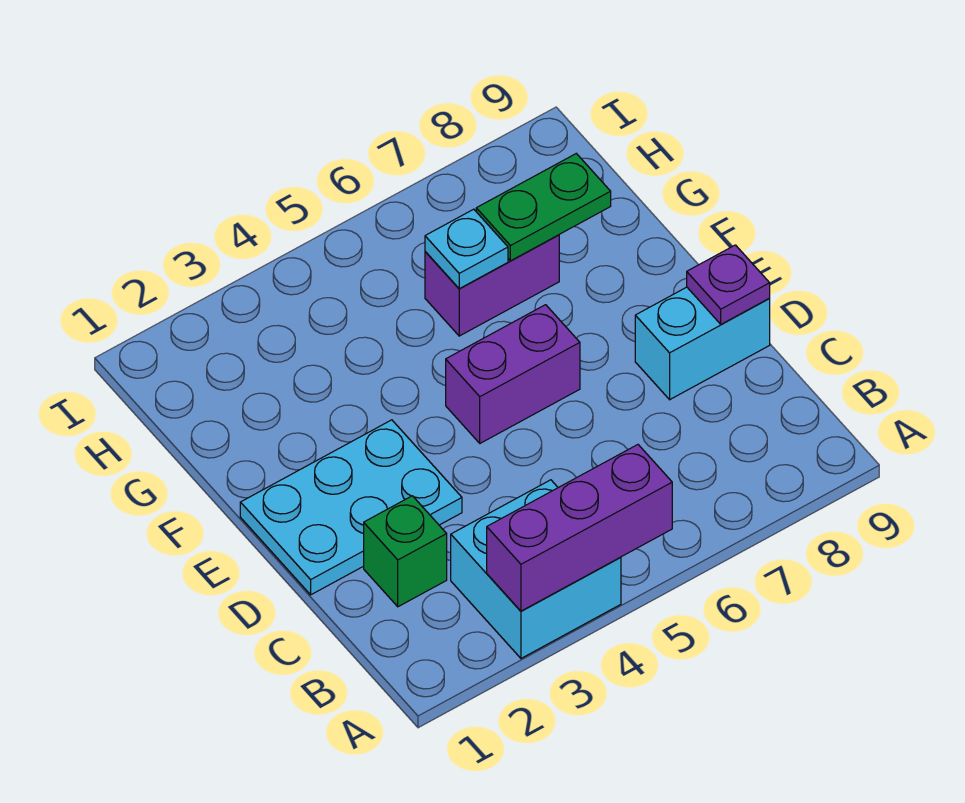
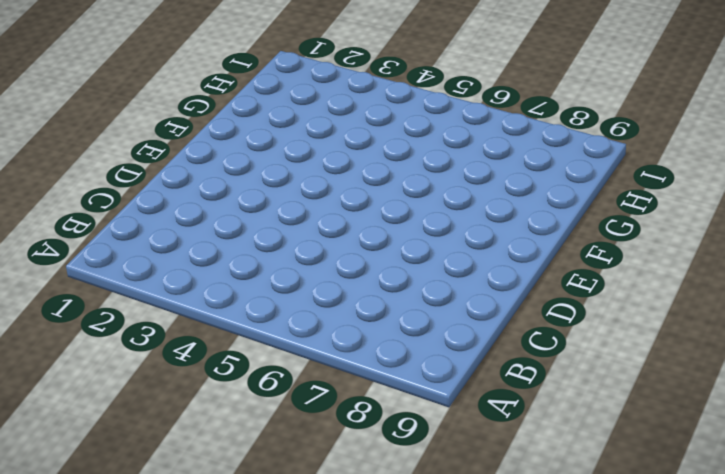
none -> cyan 2x2 brick [451,480,621,658]
none -> green 1x1 brick [364,496,447,607]

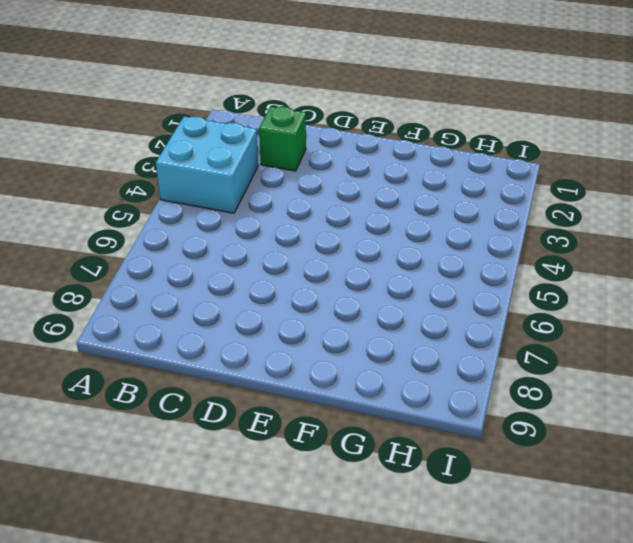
none -> cyan 2x3 plate [240,420,462,595]
none -> cyan 1x2 brick [635,287,770,400]

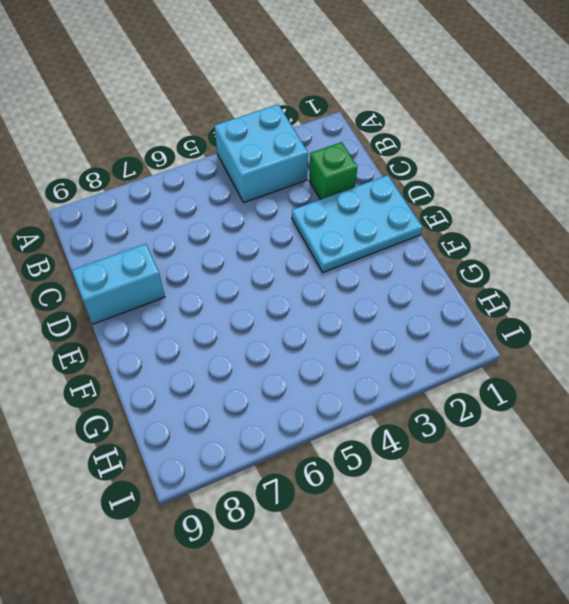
none -> purple 1x2 brick [446,305,580,443]
none -> purple 1x2 brick [425,235,559,336]

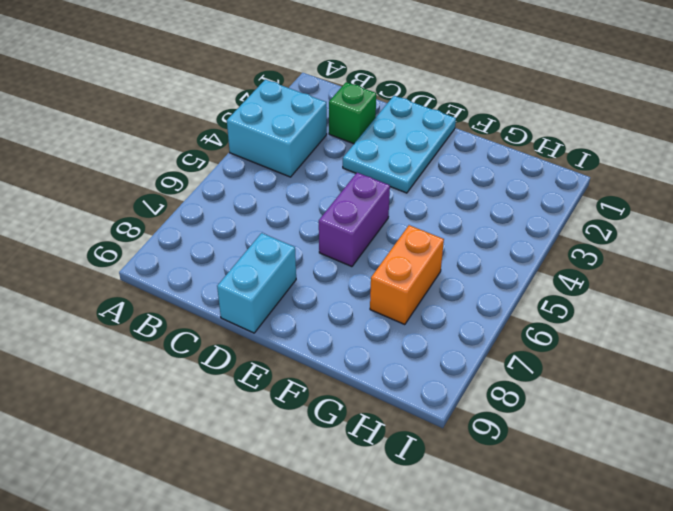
orange 1x2 brick [370,225,444,325] -> purple 1x2 brick [425,235,559,336]
none -> purple 1x3 brick [487,445,672,611]
none -> purple 1x1 plate [687,245,770,324]

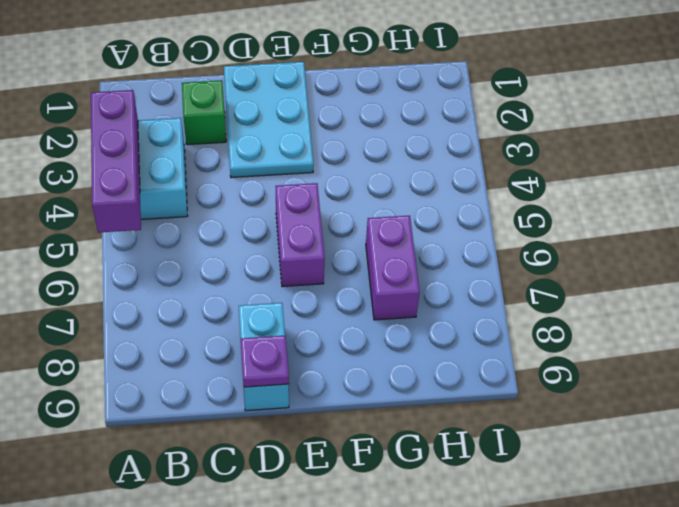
none -> cyan 1x1 plate [425,209,508,289]
none -> green 1x2 plate [476,154,611,261]

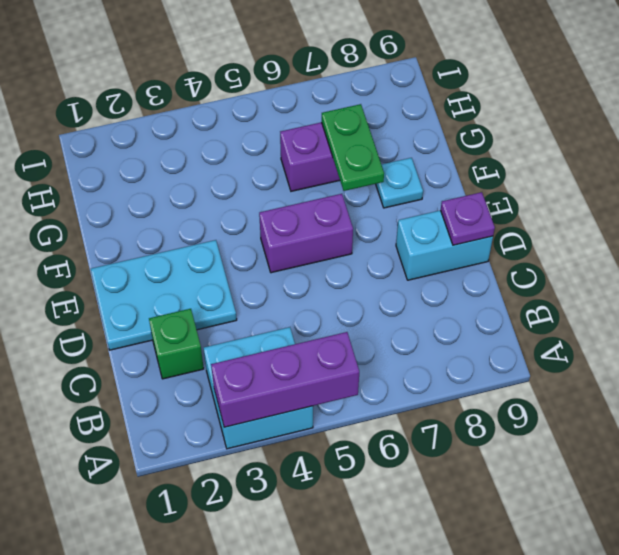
green 1x2 plate [322,104,384,191] -> green 1x2 plate turned to [476,154,611,261]
cyan 1x1 plate [376,158,423,208] -> cyan 1x1 plate moved to [425,209,508,289]

